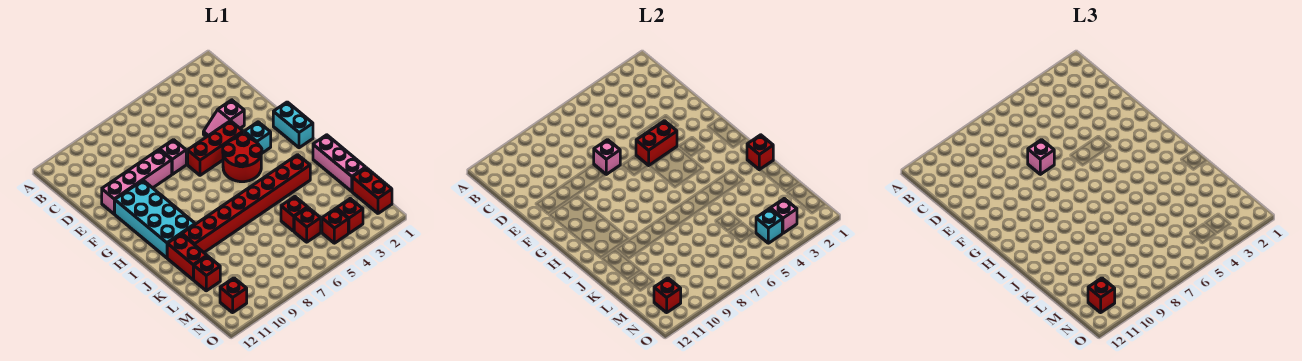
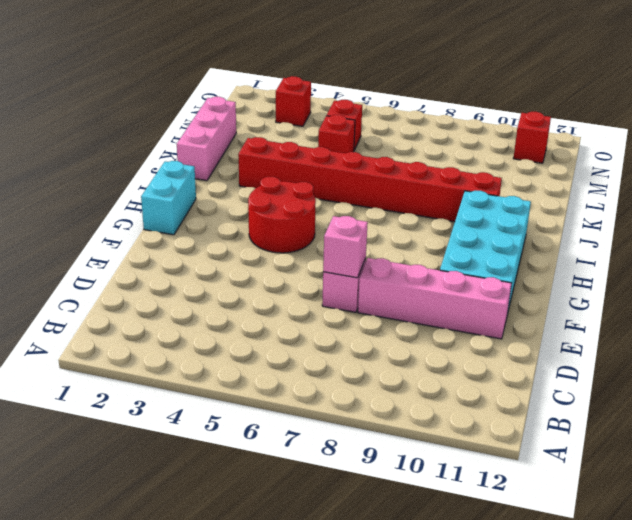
none -> pink 1x2 slope [203,100,244,137]
none -> red 1x3 brick [188,121,243,175]
none -> cyan 1x1 brick [244,122,271,153]

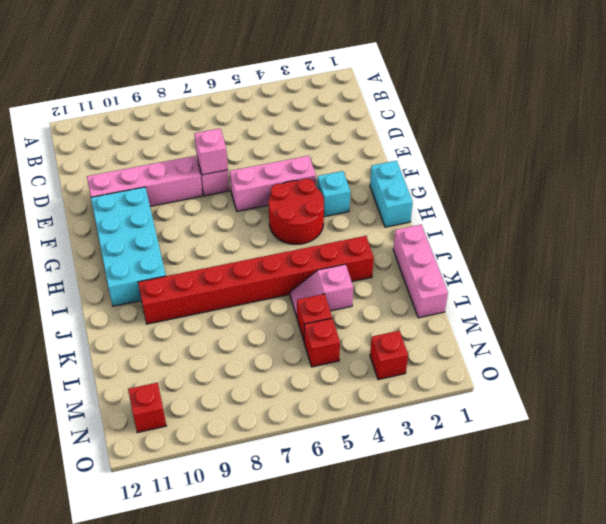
pink 1x3 brick [230,156,316,211] -> red 1x3 brick [188,121,243,175]
pink 1x2 slope [290,264,353,317] -> pink 1x2 slope moved to [203,100,244,137]
none -> red 1x2 brick [167,234,207,280]
none -> red 1x1 brick [194,256,220,291]
none -> red 1x2 brick [352,168,392,213]

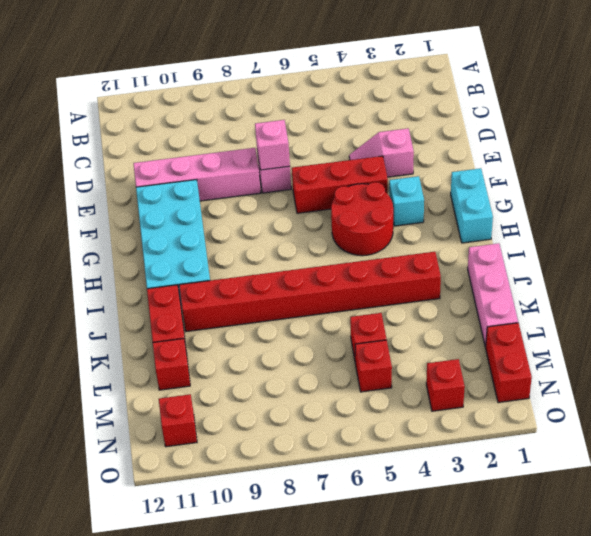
none -> red 1x1 brick [322,208,348,243]
none -> red 1x2 brick [636,121,677,166]
none -> red 1x1 brick [747,135,773,170]

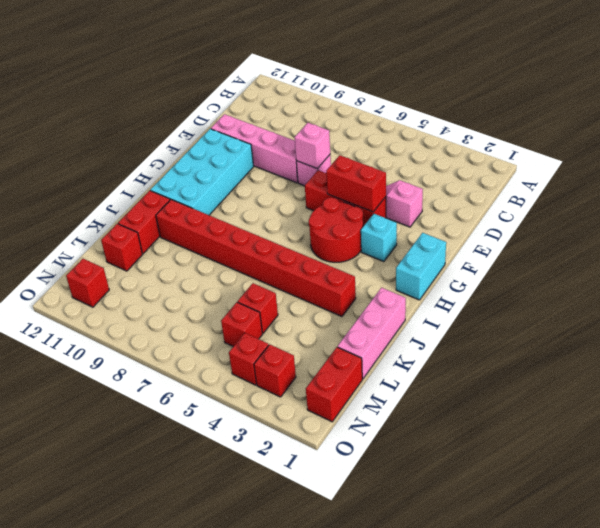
none -> red 1x1 brick [747,135,773,170]
none -> pink 1x1 brick [770,199,797,233]
none -> cyan 1x1 brick [756,208,782,243]

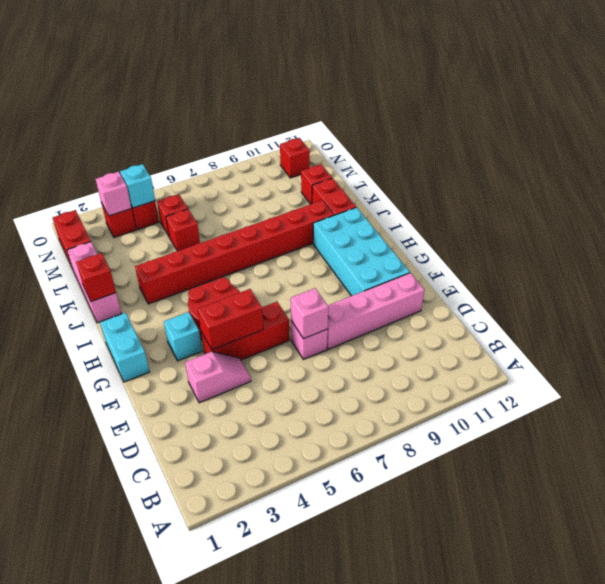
none -> red 1x1 brick [654,278,681,313]
none -> pink 1x1 brick [1028,140,1054,174]
none -> red 1x1 brick [1088,278,1115,313]

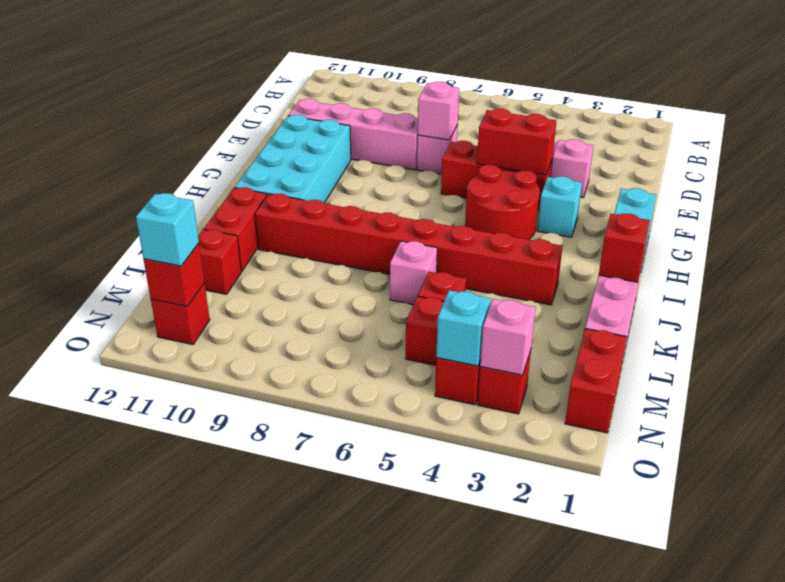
pink 1x1 brick [390,241,437,305] -> pink 1x1 brick moved to [1028,140,1054,174]
cyan 1x1 brick [136,193,199,266] -> red 1x1 brick [1088,278,1115,313]

